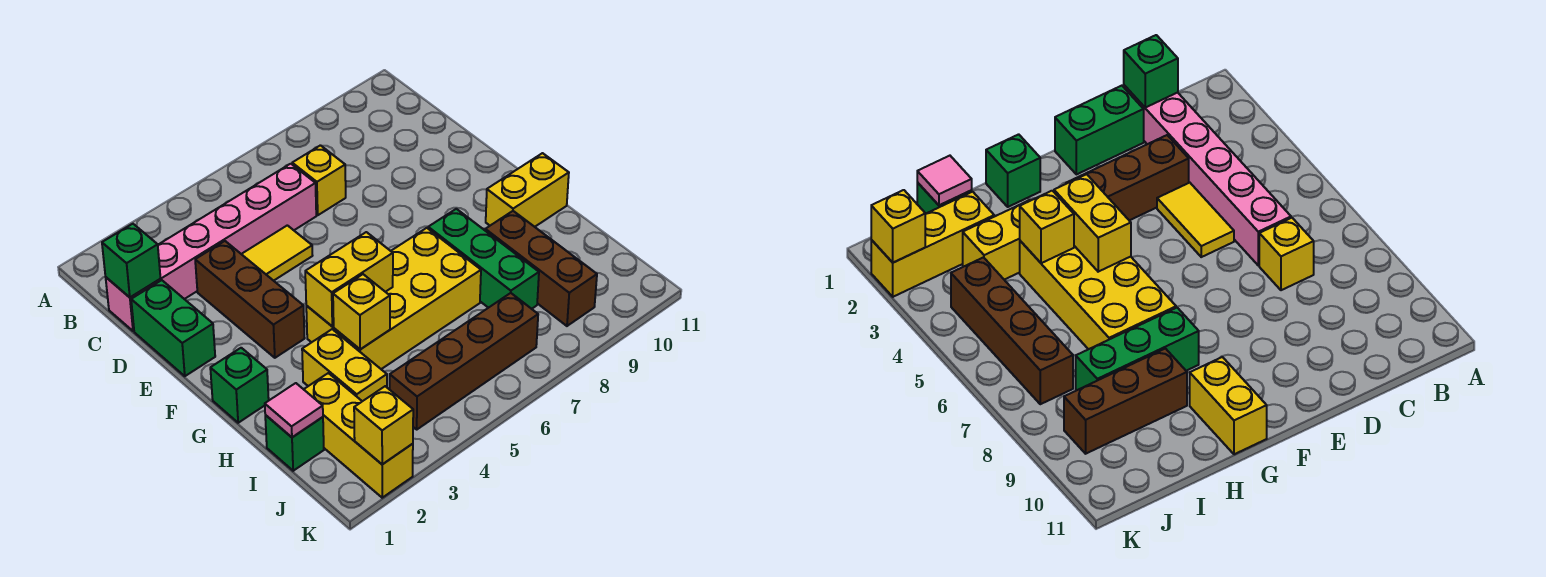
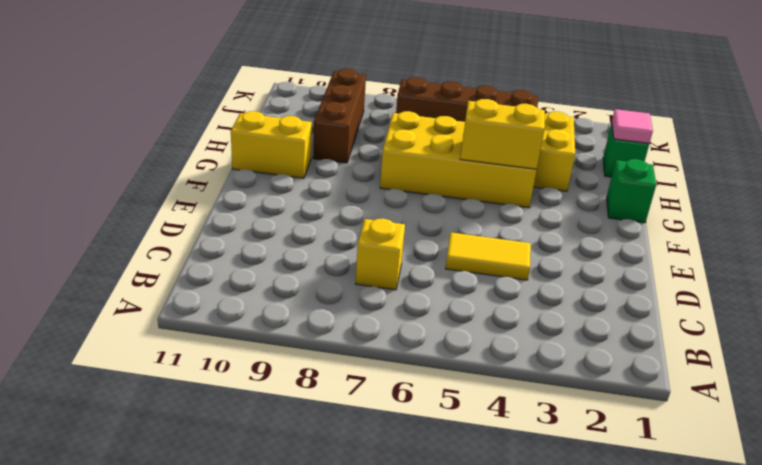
none -> pink 1x6 brick [106,164,316,331]
none -> green 1x2 brick [131,280,215,376]
none -> brown 1x3 brick [195,241,305,358]

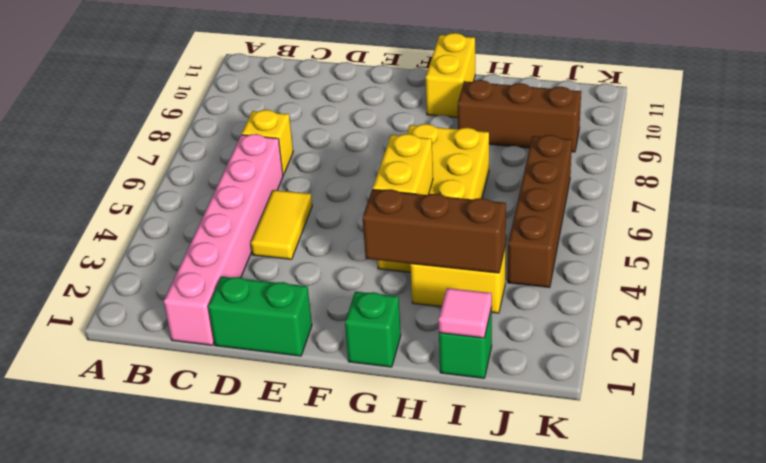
brown 1x3 brick [363,189,506,273] -> brown 1x3 brick moved to [195,241,305,358]
none -> green 1x3 brick [428,209,539,309]
none -> yellow 1x3 brick [304,373,413,498]
none -> green 1x1 brick [102,224,161,297]

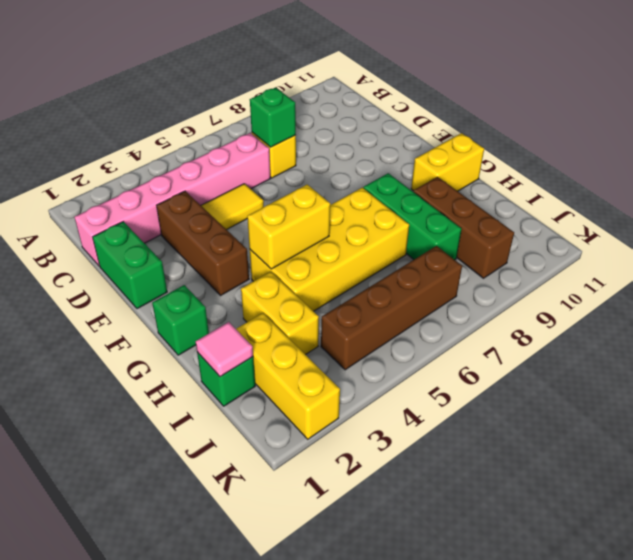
green 1x1 brick [250,88,296,147] -> green 1x1 brick moved to [102,224,161,297]
none -> yellow 1x1 brick [333,274,390,349]
none -> yellow 1x1 brick [354,386,413,464]

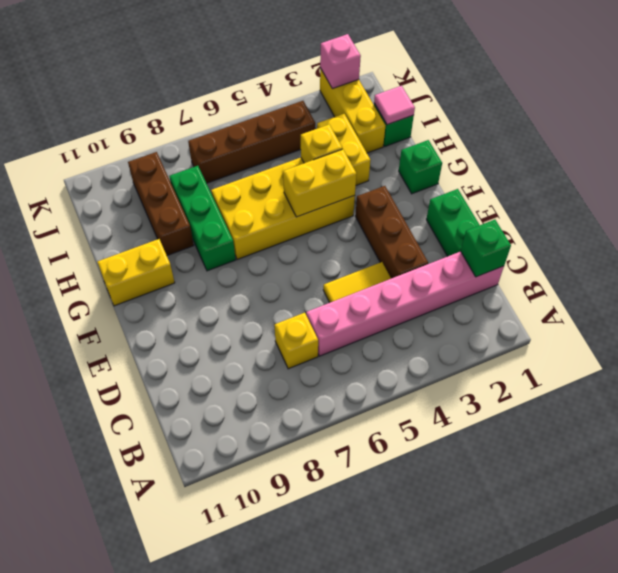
pink 1x1 brick [320,34,361,89] -> yellow 1x1 brick [354,386,413,464]

